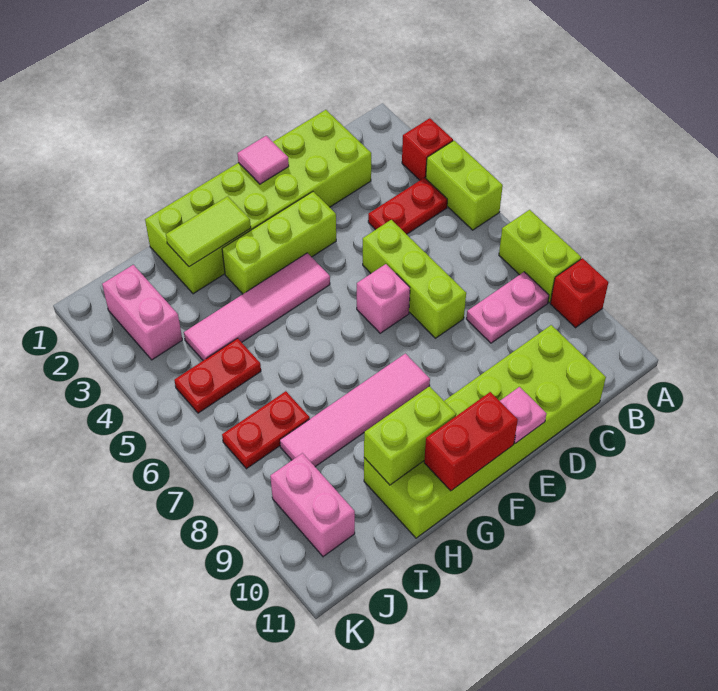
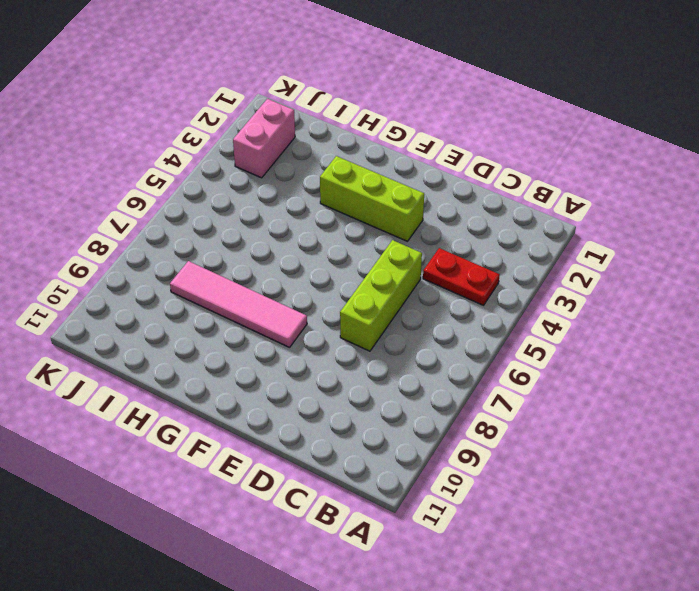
none -> red 1x1 brick [402,118,453,180]
none -> lime 1x2 brick [426,141,503,230]
none -> lime 1x2 brick [499,210,581,302]

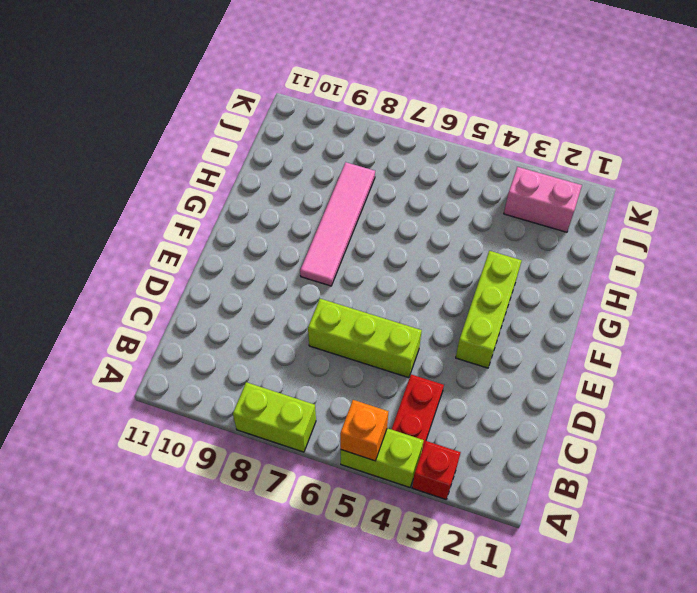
orange 1x1 brick [340,400,388,461] -> none
none -> red 1x1 brick [550,258,608,328]
none -> pink 1x2 plate [466,272,549,343]
none -> lime 2x6 brick [145,110,371,294]

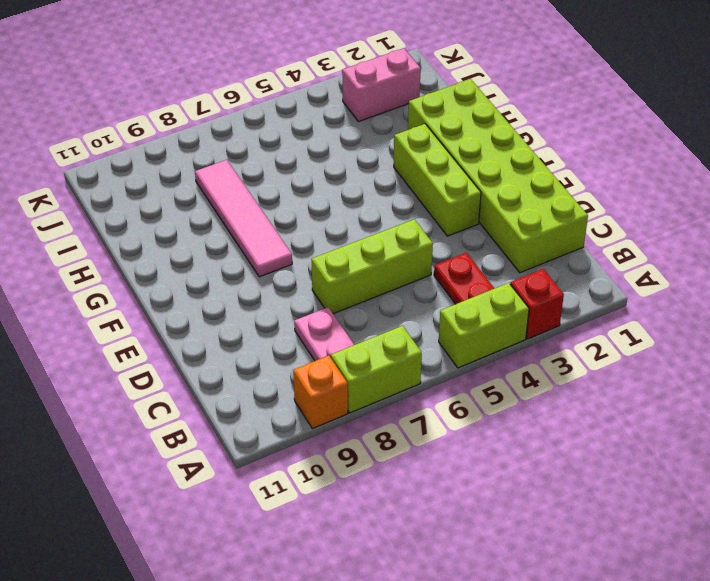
orange 1x1 brick [293,356,348,429] -> red 1x1 brick [550,258,608,328]
none -> lime 2x6 brick [364,325,606,538]
none -> pink 1x1 brick [357,264,410,333]
none -> pink 1x4 tile [184,253,330,360]

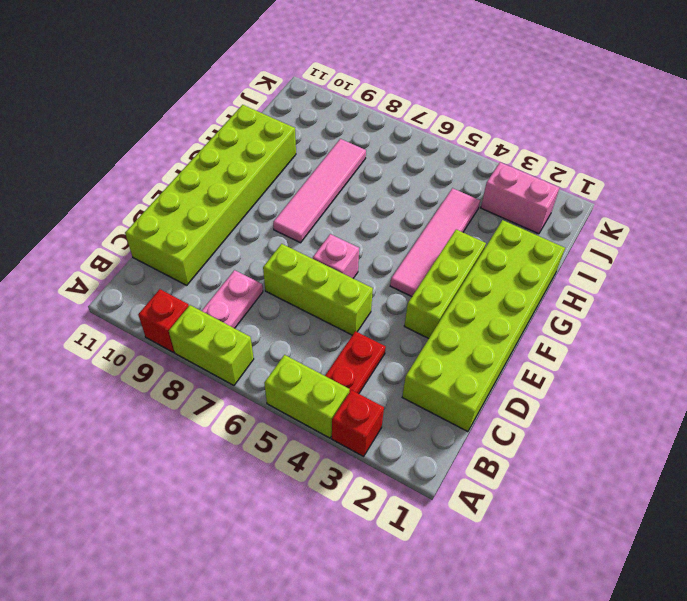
none -> red 1x2 plate [174,338,261,413]
none -> red 1x2 plate [222,391,310,469]
none -> pink 1x2 brick [270,453,355,557]

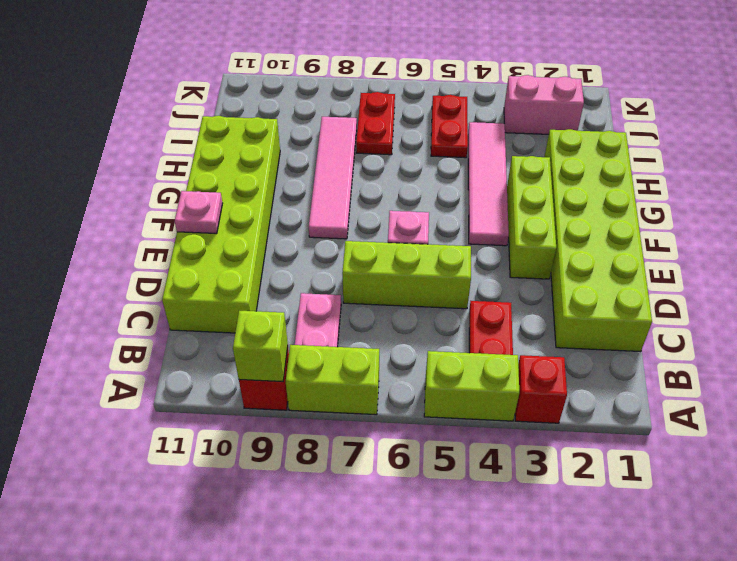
lime 1x1 brick [233,311,288,382] -> none
none -> pink 1x2 brick [270,453,355,557]
none -> pink 1x1 tile [237,136,289,184]
none -> red 1x2 brick [424,392,518,491]

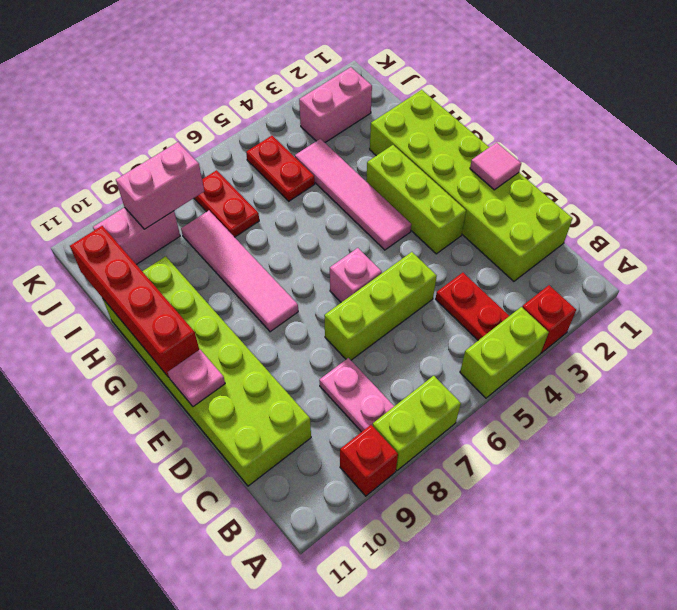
red 1x4 brick [70,226,199,377] -> red 1x2 brick [424,392,518,491]
pink 1x2 brick [116,142,204,229] -> none
none -> lime 1x2 tile [166,196,251,267]
none -> lime 1x2 brick [364,386,456,485]

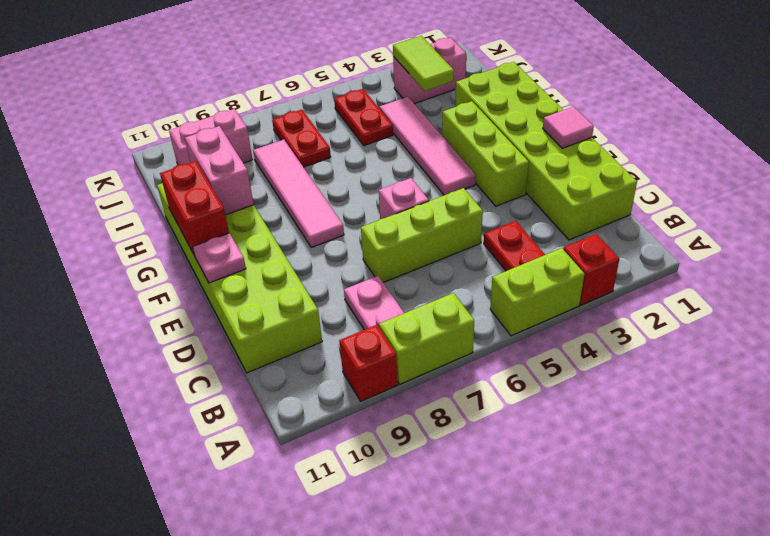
pink 1x2 brick [185,126,254,215] -> lime 1x2 brick [364,386,456,485]
lime 1x2 tile [393,36,454,91] -> lime 1x2 tile moved to [166,196,251,267]

